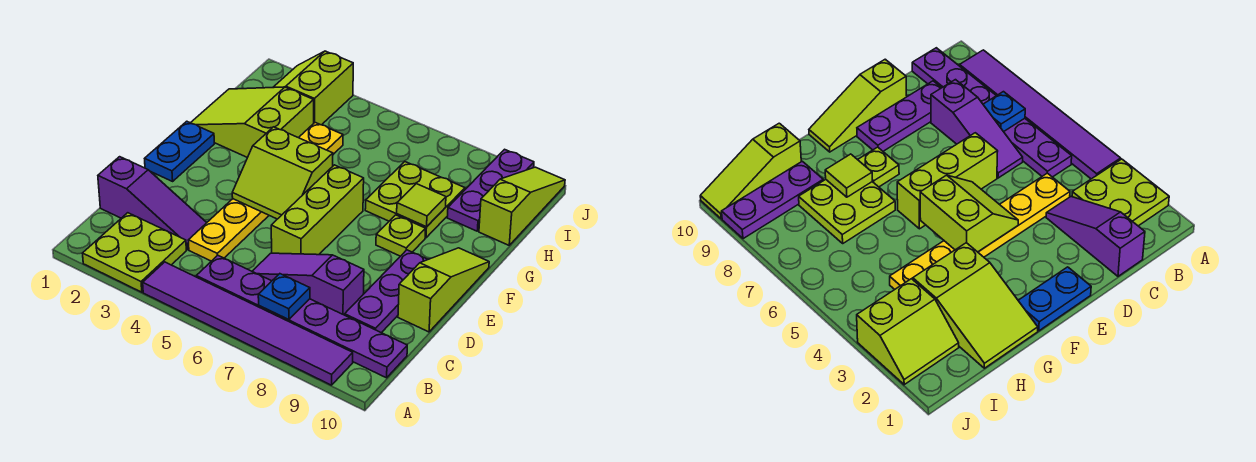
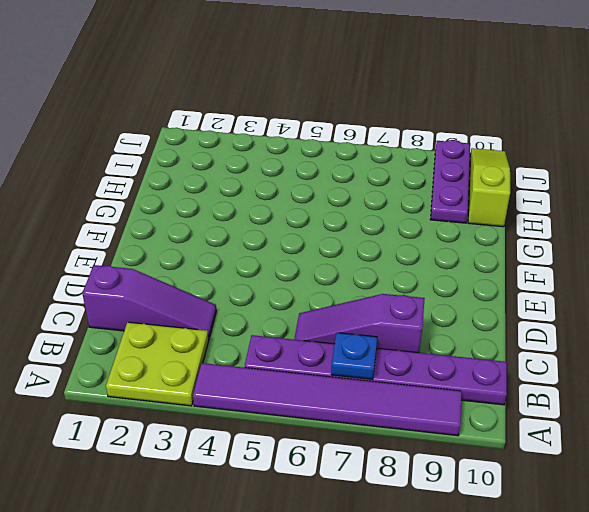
none -> yellow 1x6 plate [188,123,343,261]
none -> purple 1x3 plate [345,250,428,333]
none -> lime 1x3 brick [271,165,364,255]

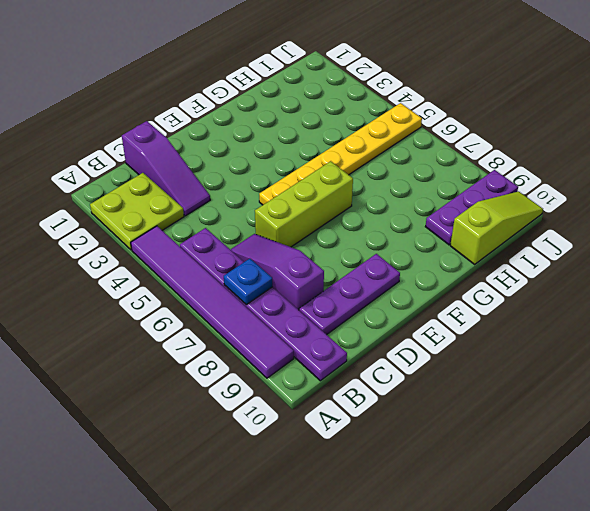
yellow 1x6 plate [259,103,422,205] -> yellow 1x6 plate moved to [188,123,343,261]
none -> lime 1x3 slope [398,248,489,332]
none -> blue 1x2 plate [145,121,214,181]
none -> lime 1x1 plate [376,215,426,256]

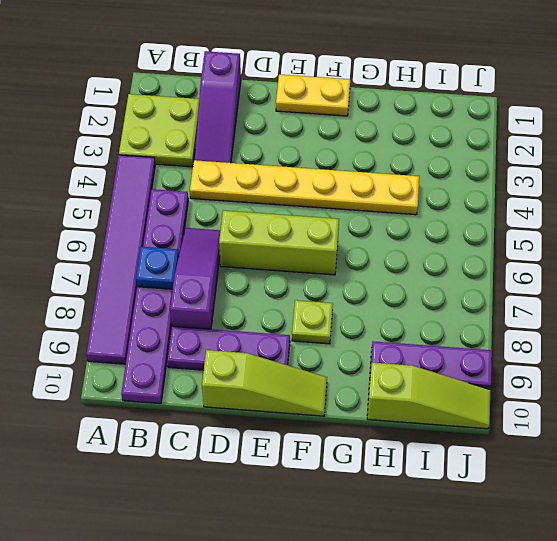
yellow 1x2 plate [276,74,350,116] -> blue 1x2 plate [145,121,214,181]
none -> lime 2x3 slope [191,87,314,157]
none -> lime 2x2 plate [365,162,465,238]
none -> lime 2x2 slope [273,51,353,125]

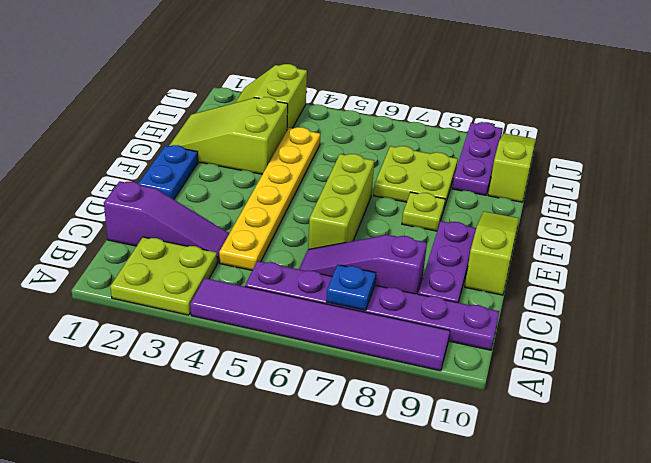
none -> lime 2x2 slope [232,127,333,219]
none -> lime 1x1 tile [397,184,446,227]

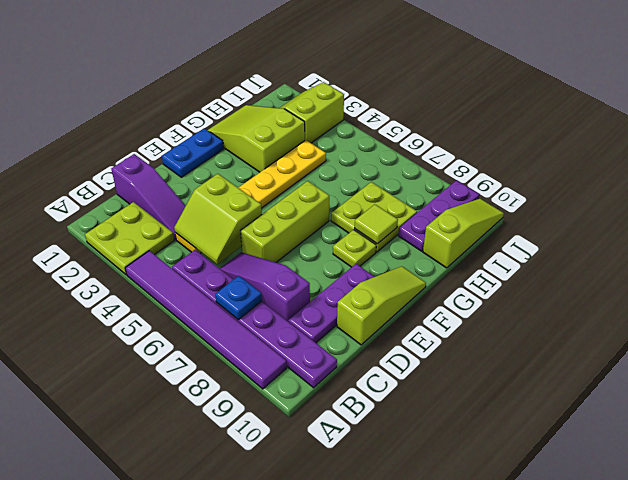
lime 2x2 slope [174,174,262,264] -> lime 2x2 slope moved to [232,127,333,219]

